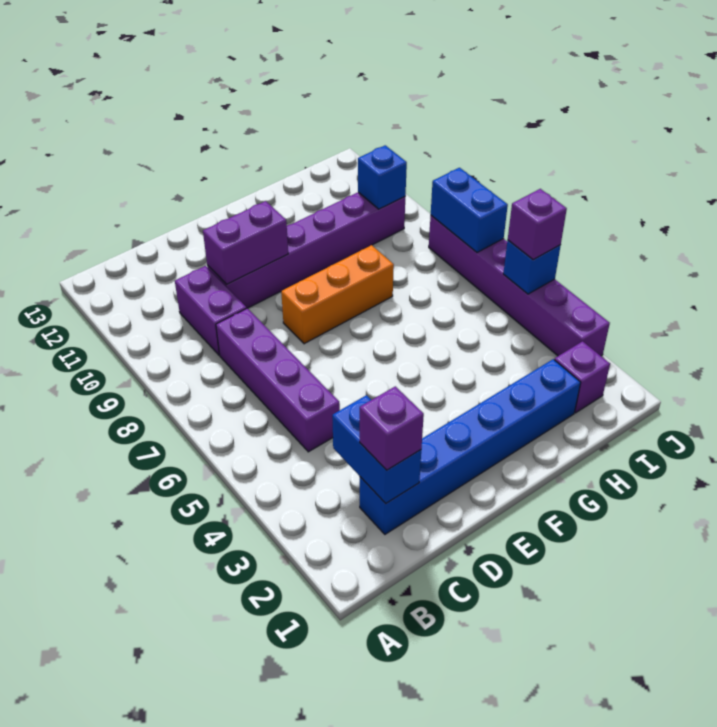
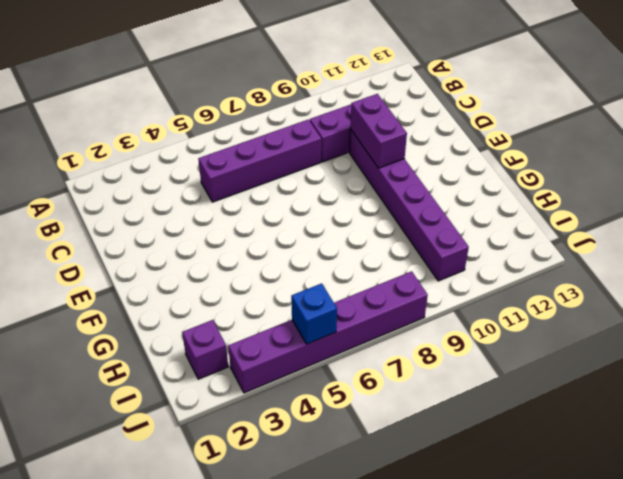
none -> blue 1x6 brick [360,359,581,534]
none -> orange 1x3 brick [281,245,394,344]
none -> blue 1x2 brick [332,395,421,503]

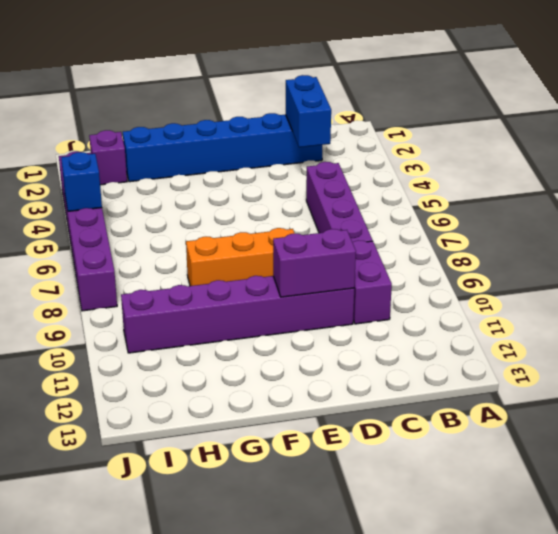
none -> blue 1x1 brick [358,145,407,209]
none -> blue 1x2 brick [431,168,508,253]
none -> purple 1x1 brick [360,386,424,470]

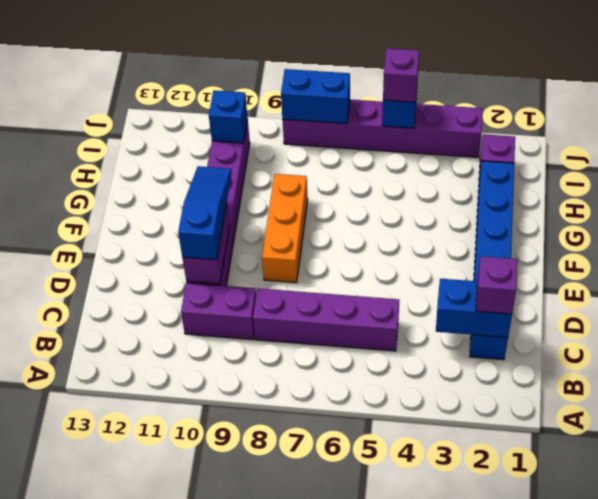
blue 1x3 slope [178,166,232,260] -> none

